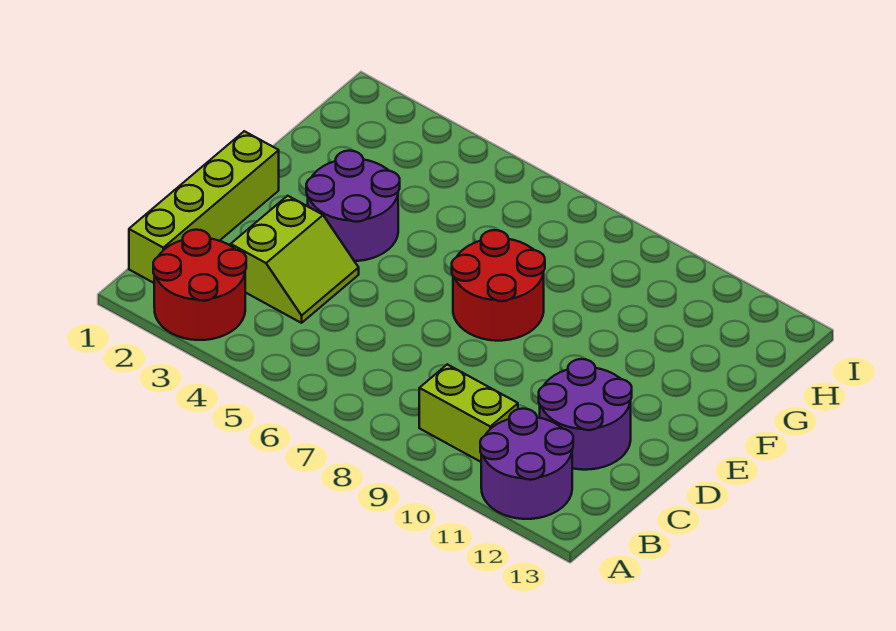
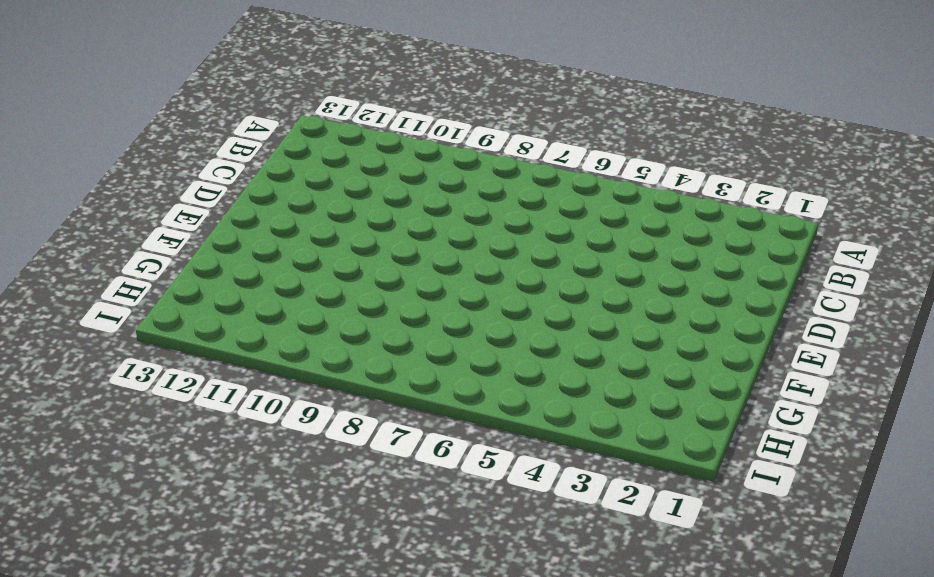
none -> red 2x2 round brick [153,230,246,340]
none -> purple 2x2 round brick [480,409,573,519]

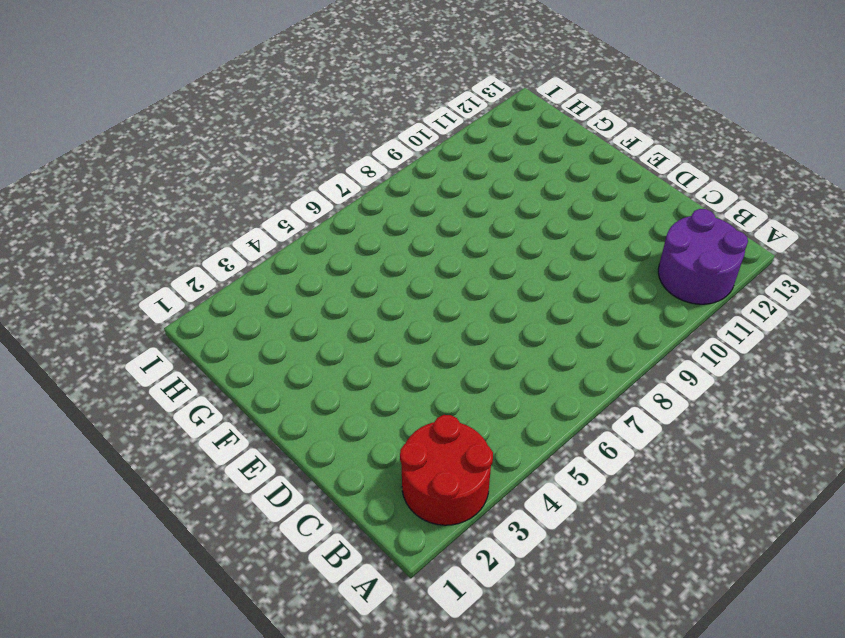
none -> lime 1x4 brick [129,131,279,283]
none -> lime 1x2 brick [419,364,518,462]

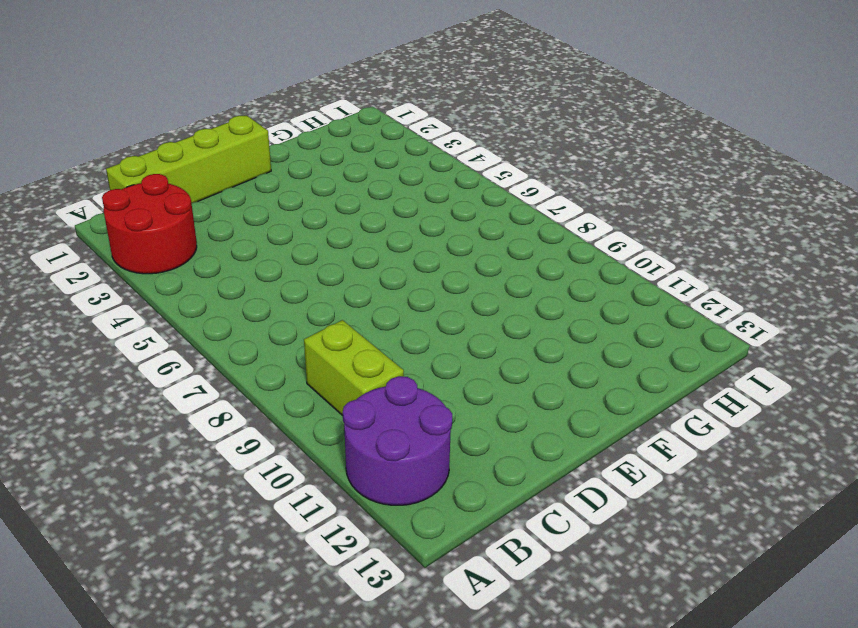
none -> lime 2x2 slope [231,196,359,323]
none -> purple 2x2 round brick [539,359,632,470]

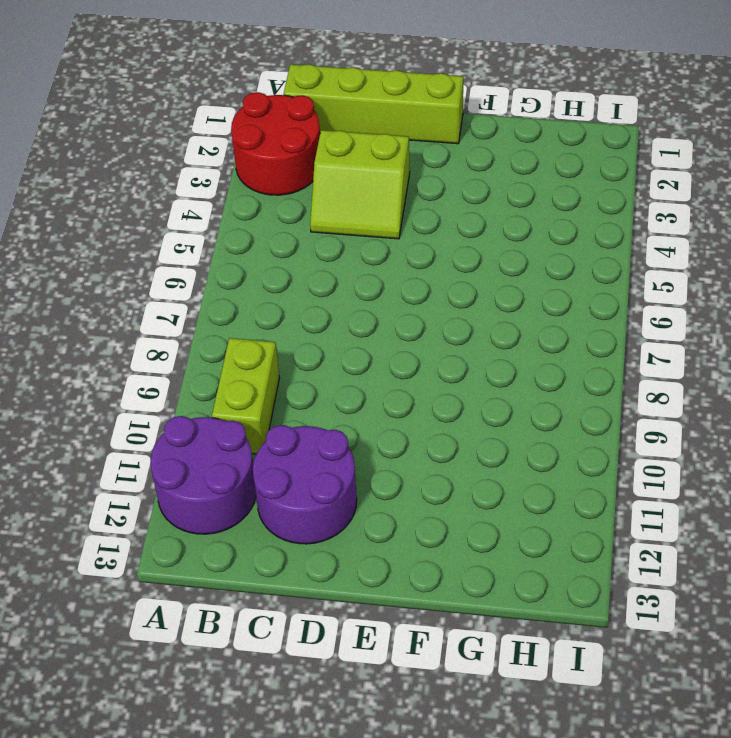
none -> purple 2x2 round brick [306,151,400,261]
none -> red 2x2 round brick [452,230,545,341]

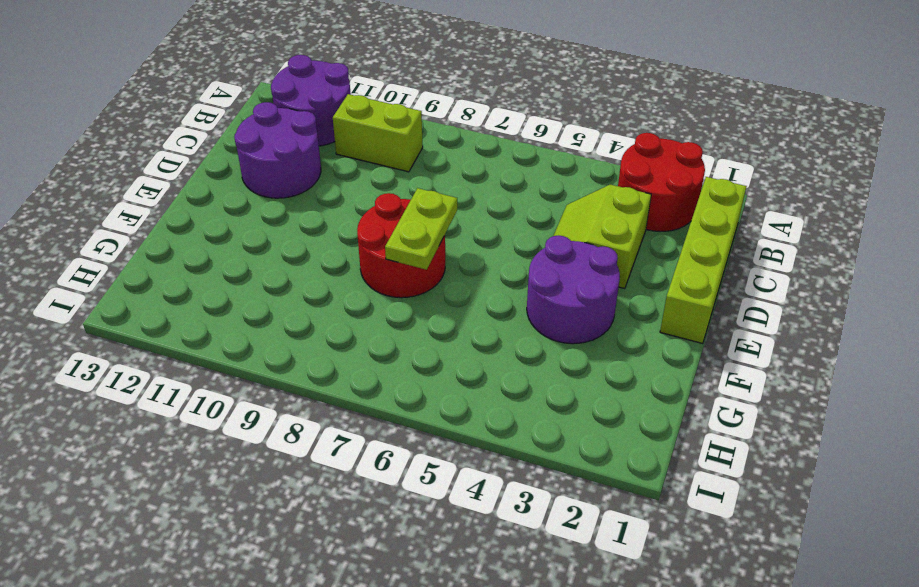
lime 1x2 plate [385,188,457,270] -> none

